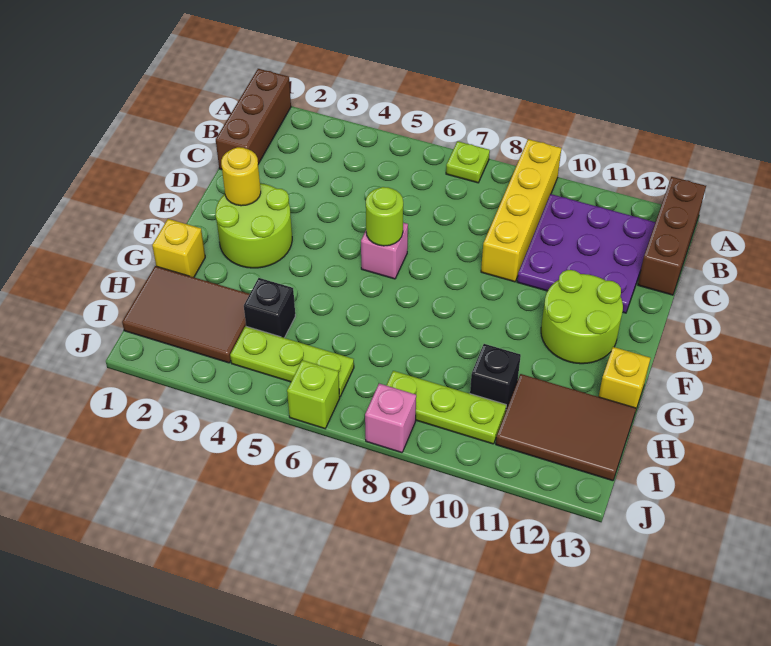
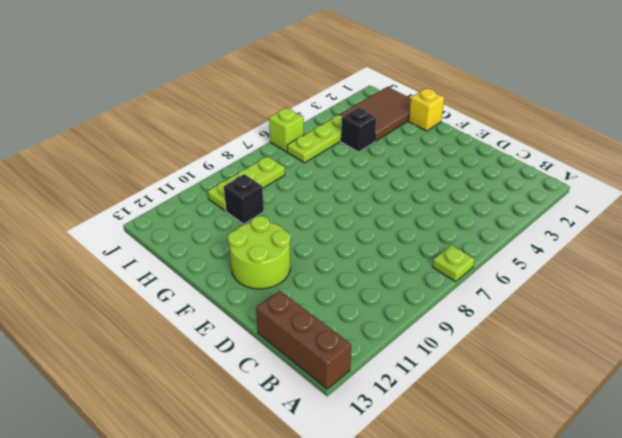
none -> brown 1x3 brick [216,69,291,170]
none -> yellow 1x4 brick [481,139,561,282]
none -> purple 3x3 plate [517,194,656,313]

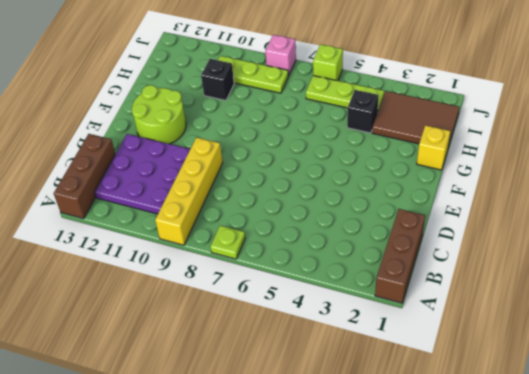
none -> lime 2x2 round brick [216,183,292,268]
none -> pink 1x1 brick [361,223,408,279]
none -> yellow 1x1 brick [599,347,650,412]

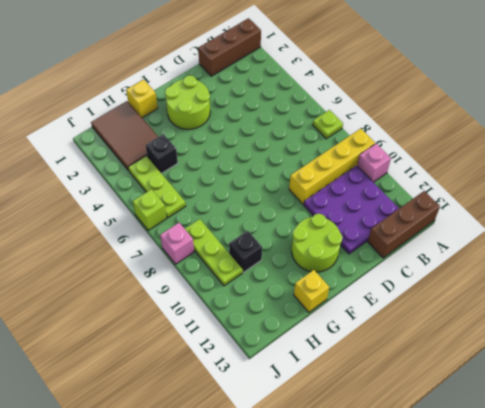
pink 1x1 brick [357,144,391,182] -> pink 1x1 brick moved to [361,223,408,279]
none -> brown 2x3 tile [496,374,636,481]
none -> yellow 1x1 round brick [221,147,261,206]
none -> lime 1x1 round brick [366,187,403,246]

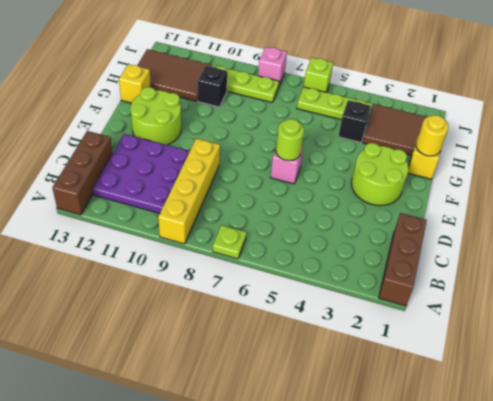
yellow 1x1 round brick [416,115,449,156] -> yellow 1x1 round brick moved to [221,147,261,206]

